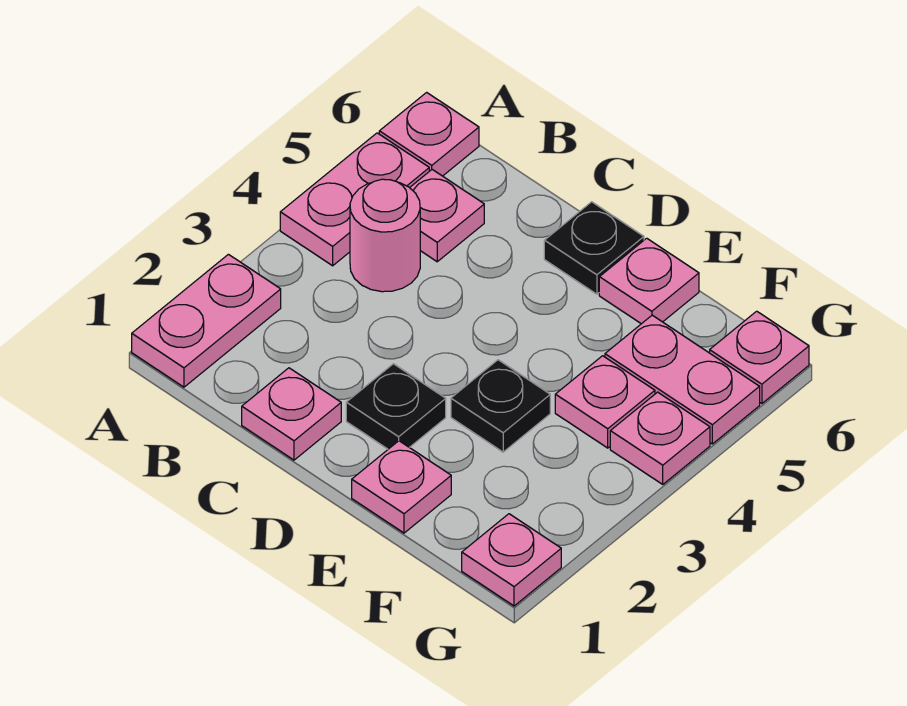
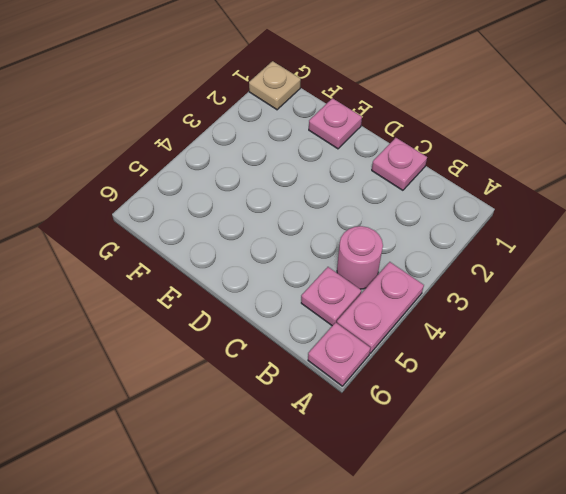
tan 1x1 plate [249,61,301,110] -> pink 1x1 plate [462,514,561,606]
none -> pink 1x2 plate [132,254,281,387]
none -> black 1x1 plate [346,364,446,449]
none -> black 1x1 plate [544,202,644,294]

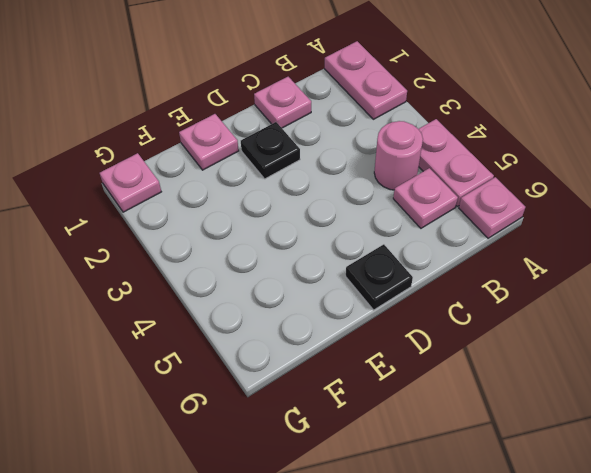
none -> black 1x1 plate [451,360,550,452]
none -> pink 1x1 plate [599,238,699,324]
none -> pink 1x1 plate [555,356,655,448]

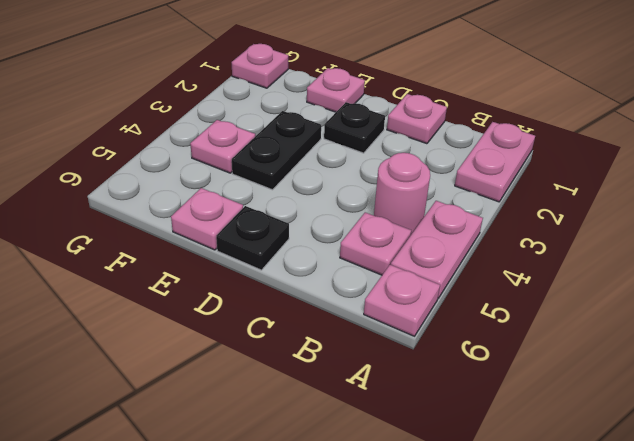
black 1x2 plate [232,111,321,190] -> black 1x1 plate [451,360,550,452]
none -> pink 1x2 plate [605,315,760,444]
none -> pink 1x1 plate [610,392,710,484]
none -> pink 1x1 plate [710,311,809,404]

